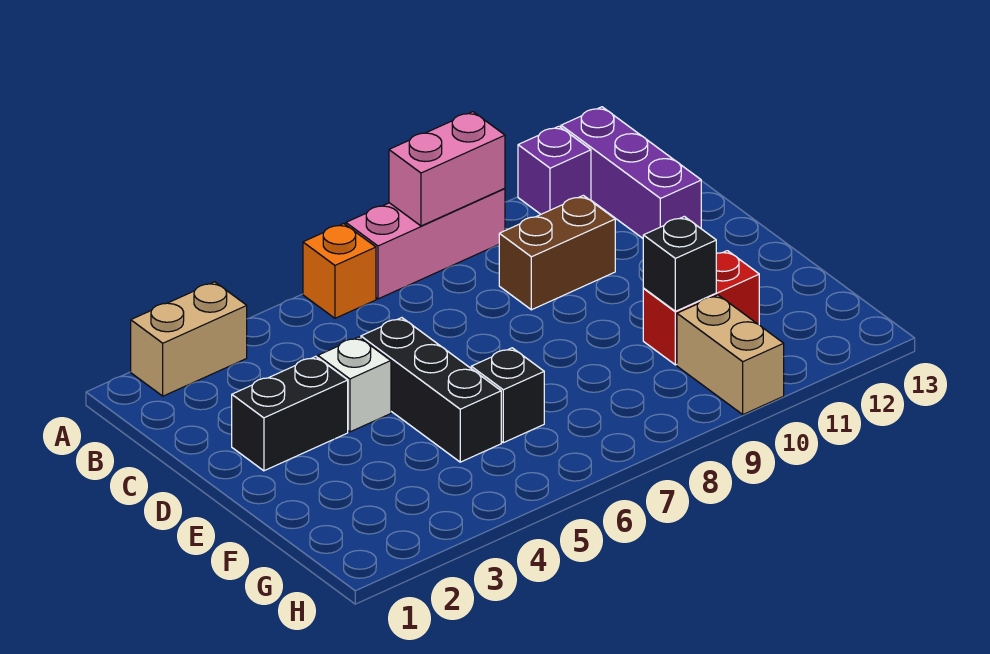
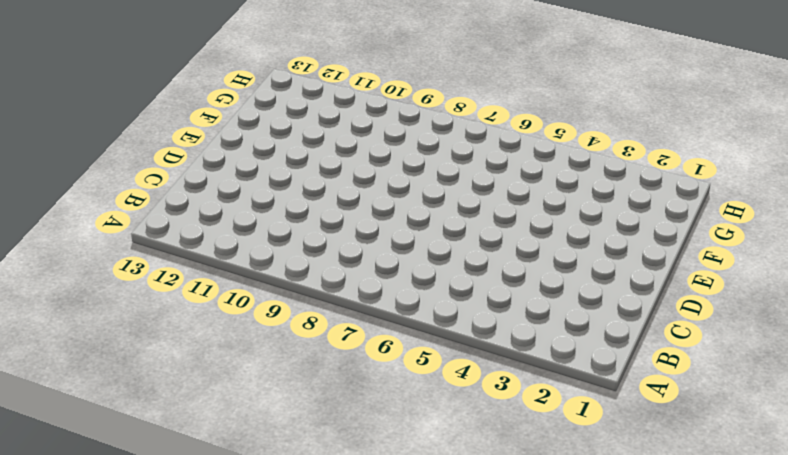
none -> tan 1x2 brick [131,282,247,396]
none -> orange 1x1 brick [303,224,376,318]
none -> pink 1x3 brick [346,189,505,299]

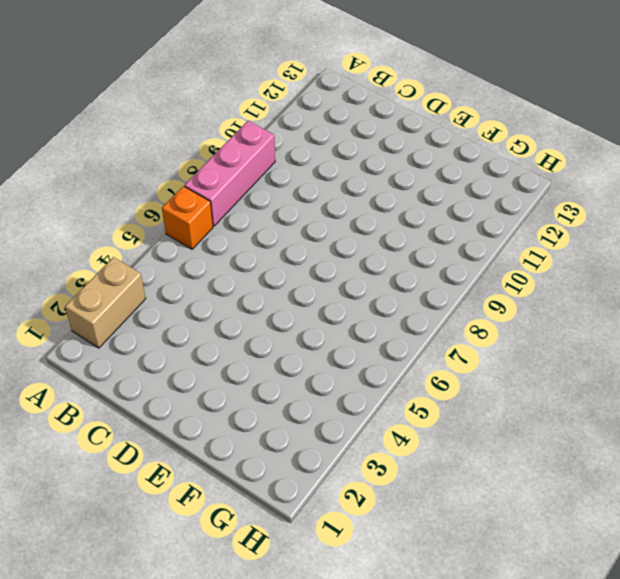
none -> purple 1x1 brick [518,126,591,214]
none -> purple 1x3 brick [561,107,701,238]
none -> brown 1x2 brick [499,195,615,310]

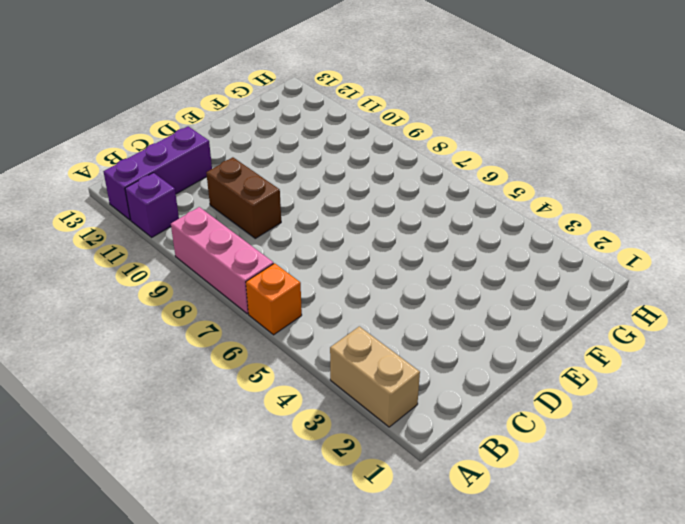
none -> black 1x2 brick [232,356,348,471]
none -> white 1x1 brick [318,337,391,432]
none -> black 1x3 brick [361,318,501,462]

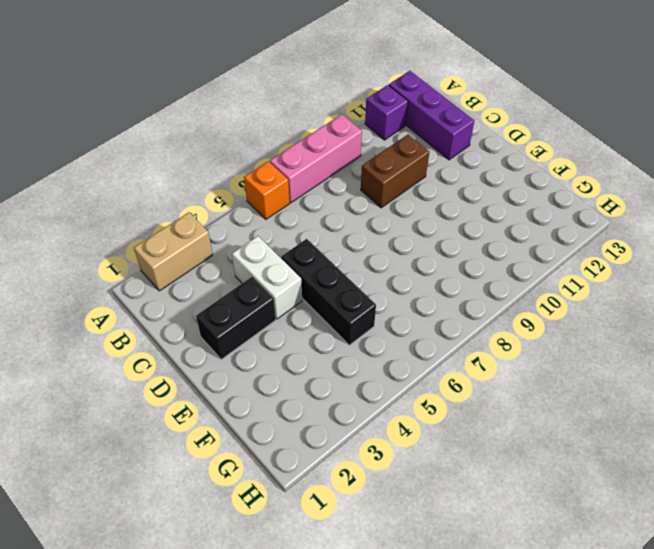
white 1x2 brick [232,236,302,319] -> white 1x1 brick [318,337,391,432]
none -> black 1x1 brick [471,348,544,443]
none -> red 1x2 brick [643,251,759,365]
none -> tan 1x2 brick [677,295,784,414]

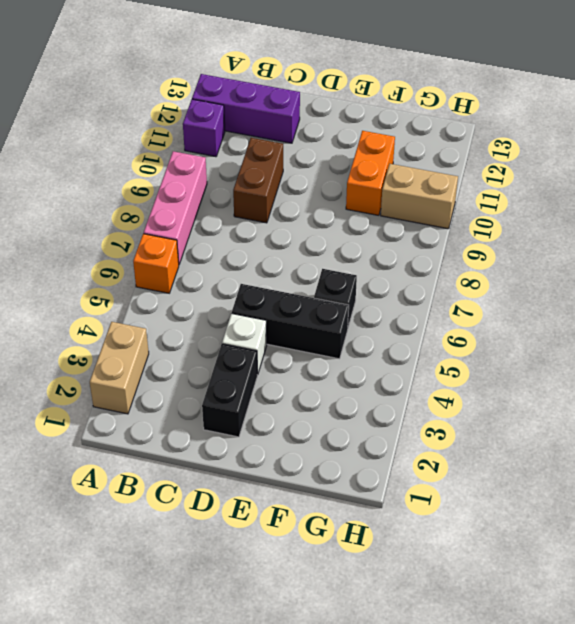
orange 1x2 brick [346,131,395,215] -> red 1x2 brick [643,251,759,365]
none -> pink 1x2 brick [389,112,505,226]
none -> black 1x1 brick [643,216,716,311]

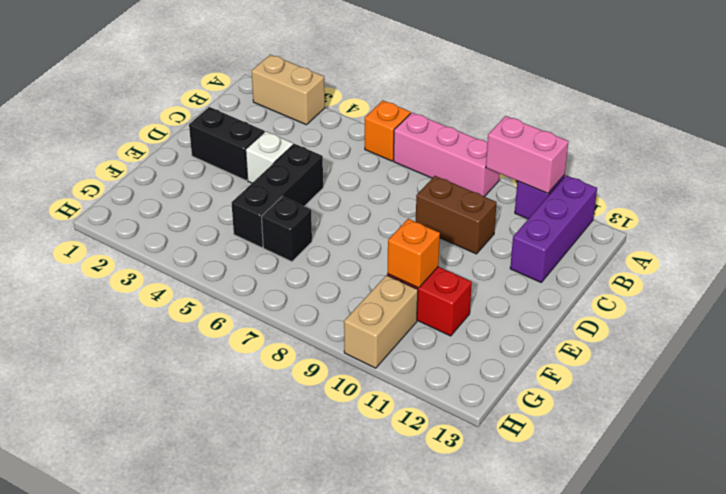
pink 1x2 brick [486,116,568,193] -> pink 1x2 brick moved to [389,112,505,226]
orange 1x1 brick [387,219,440,288] -> black 1x1 brick [643,216,716,311]

